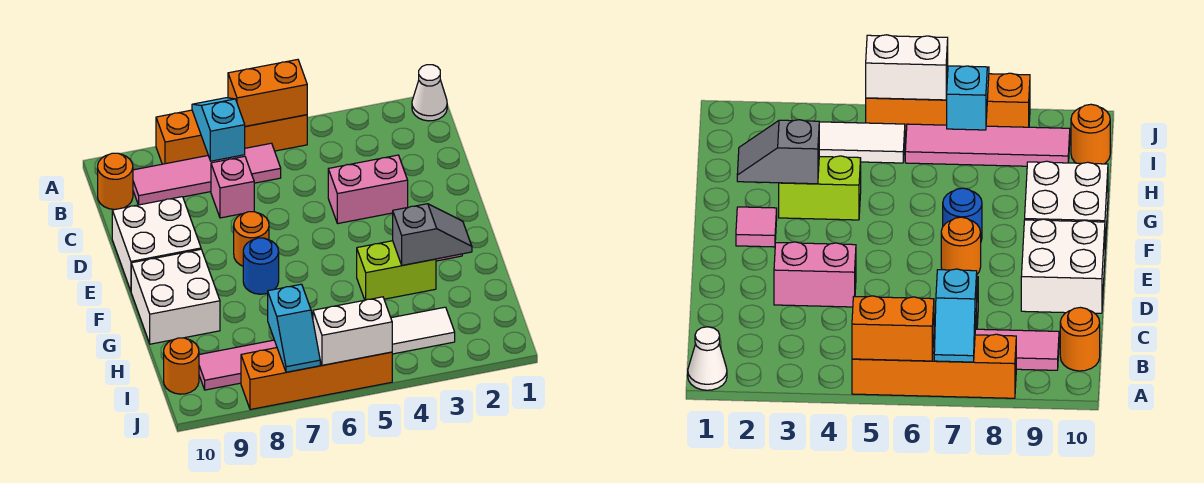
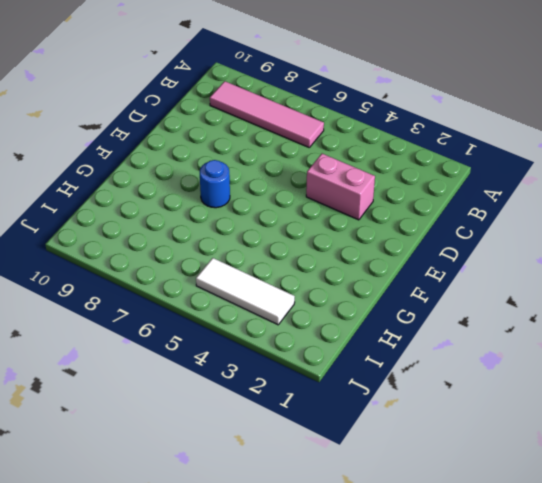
none -> white 1x1 cone [412,65,447,121]
none -> orange 1x4 brick [156,110,307,164]
none -> orange 1x1 round brick [98,153,133,210]

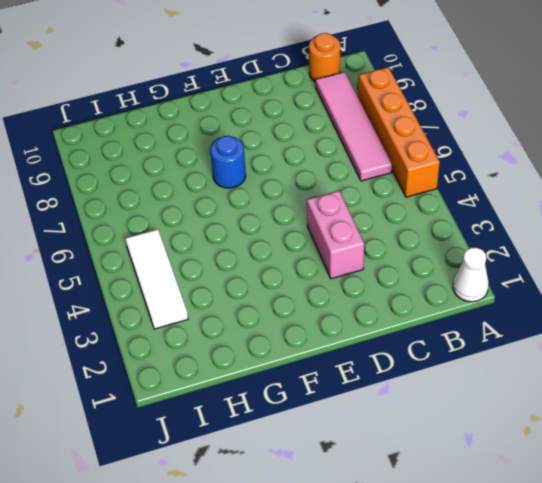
none -> pink 1x1 brick [211,156,254,218]
none -> white 2x2 brick [112,197,201,291]
none -> orange 1x1 round brick [234,212,269,266]

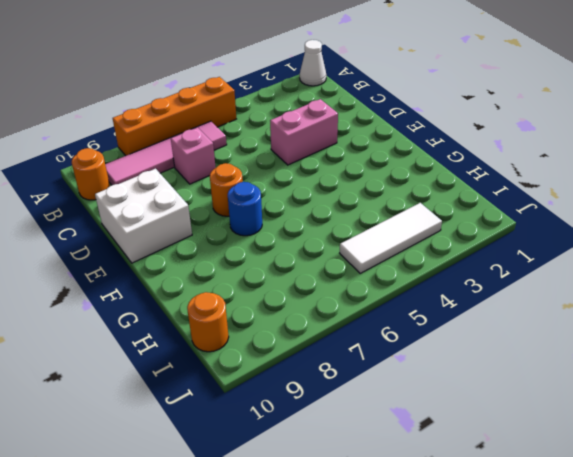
none -> pink 1x1 tile [736,207,777,247]
none -> white 2x2 brick [131,249,220,344]
none -> lime 1x2 brick [357,241,436,300]

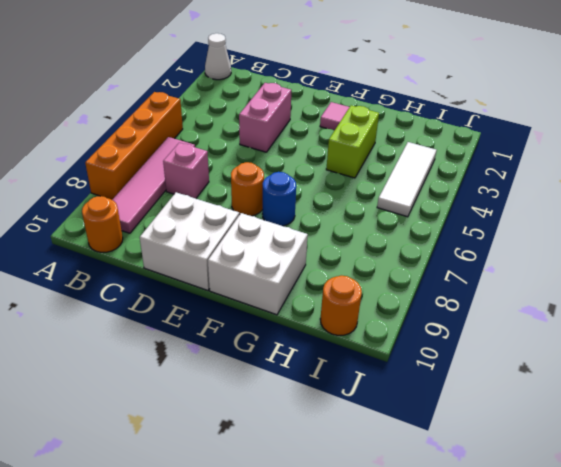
none -> pink 1x4 tile [199,340,277,390]
none -> orange 1x4 brick [241,348,392,410]
none -> orange 1x2 brick [228,60,307,126]

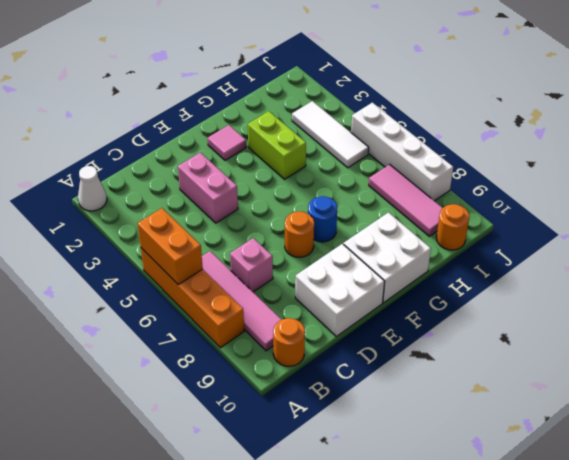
pink 1x3 tile [369,164,443,236] -> pink 1x4 tile [199,340,277,390]
white 1x4 brick [351,103,453,201] -> orange 1x4 brick [241,348,392,410]
none -> cyan 1x2 slope [192,98,245,161]
none -> grey 1x2 slope [393,204,472,265]
none -> cyan 1x2 slope [268,284,320,372]

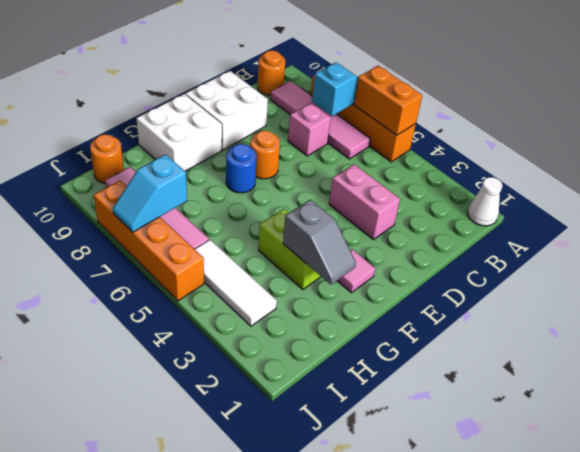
none -> white 1x2 brick [313,297,392,365]

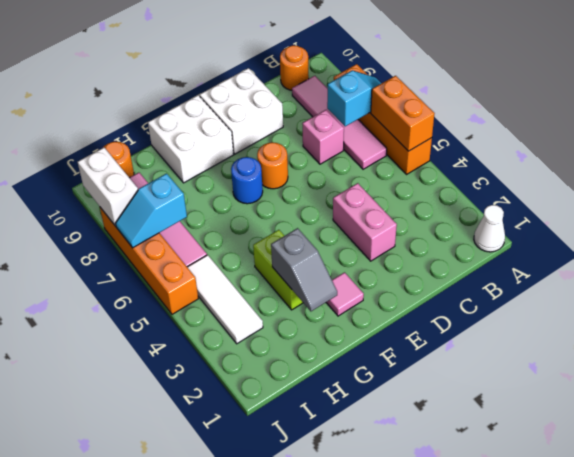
white 1x2 brick [78,148,138,226] -> white 1x2 brick moved to [313,297,392,365]

